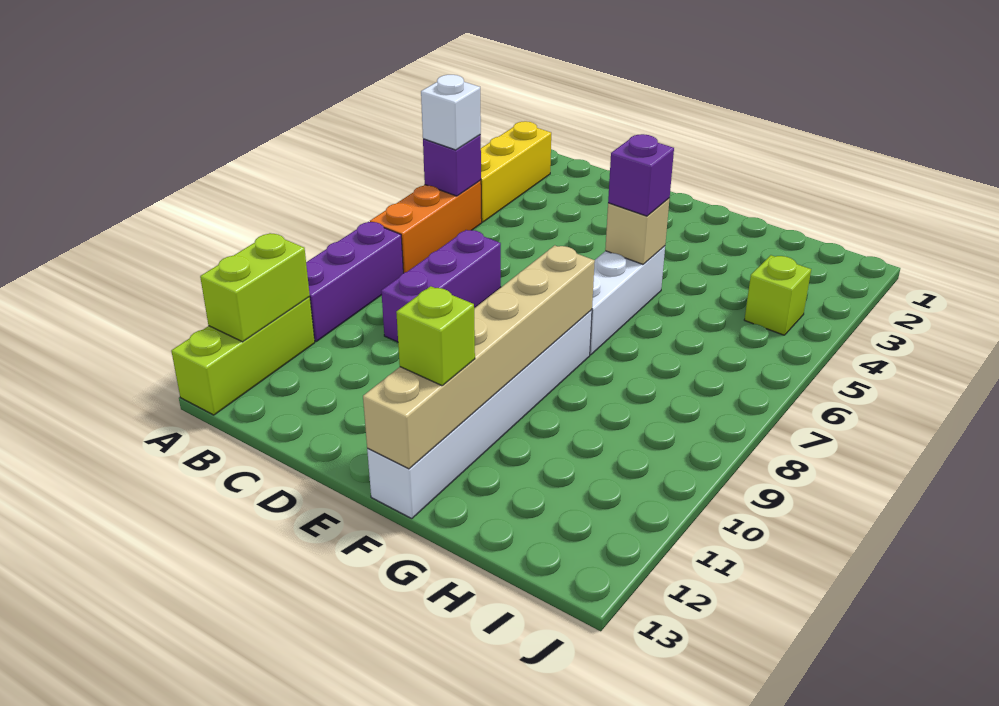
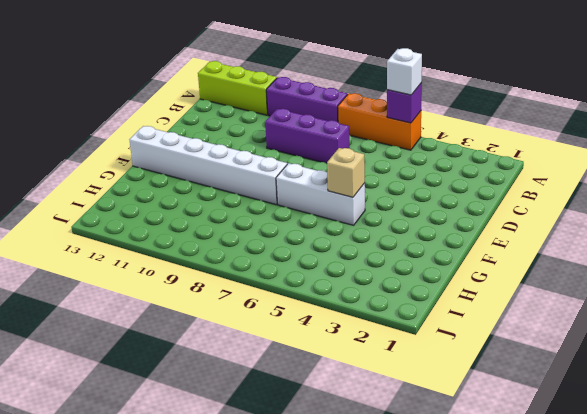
none -> yellow 1x3 brick [481,121,551,222]
none -> lime 1x1 brick [744,255,811,335]
none -> lime 1x2 brick [200,233,310,342]

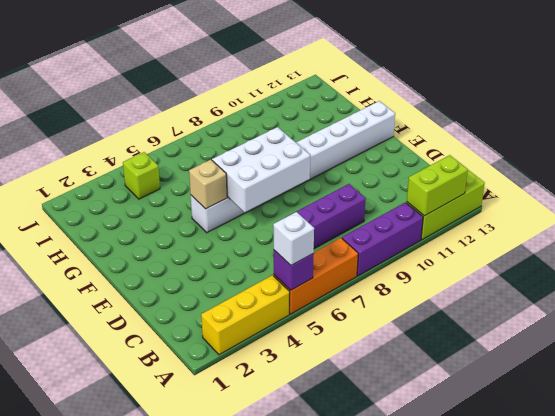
white 2x3 brick [212,127,310,212] -> tan 1x6 brick [363,245,595,469]
none -> purple 1x1 brick [608,134,674,216]
none -> lime 1x1 brick [396,286,475,386]

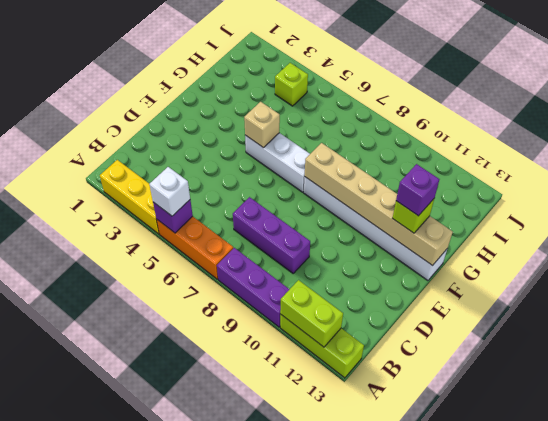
purple 1x1 brick [396,164,439,216] -> purple 1x1 brick moved to [608,134,674,216]

